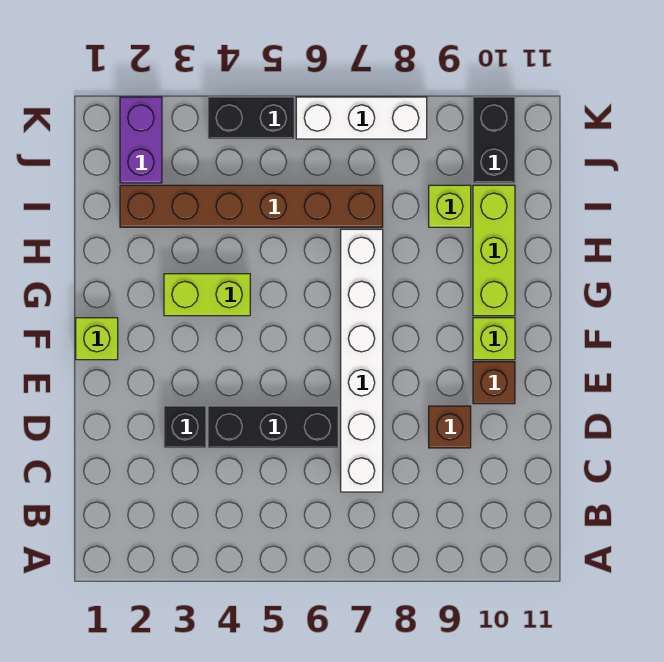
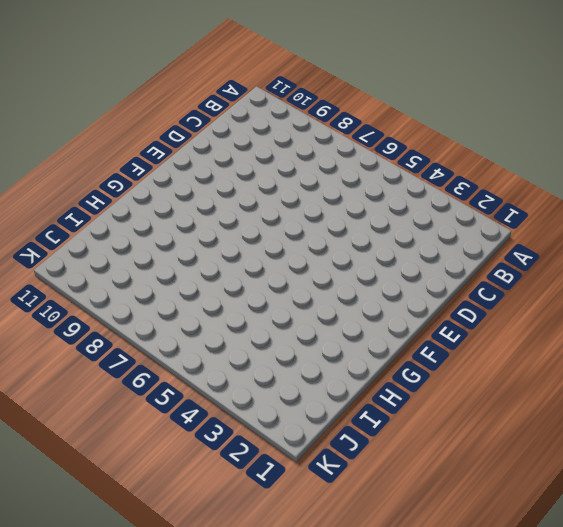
none -> white 1x6 brick [341,229,383,492]
none -> black 1x1 brick [164,406,206,448]
none -> black 1x3 brick [208,406,338,448]

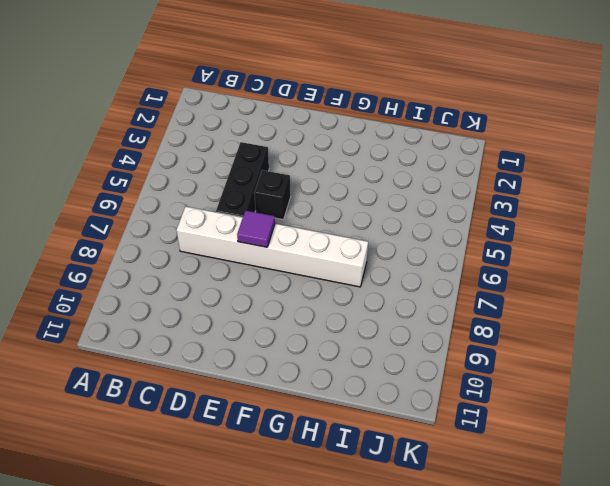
black 1x1 brick [254,170,291,220] -> black 1x1 brick moved to [164,406,206,448]
purple 1x1 tile [237,210,275,247] -> none
none -> brown 1x1 brick [429,406,471,448]
none -> brown 1x1 brick [473,362,515,404]
none -> lime 1x1 brick [76,318,118,360]

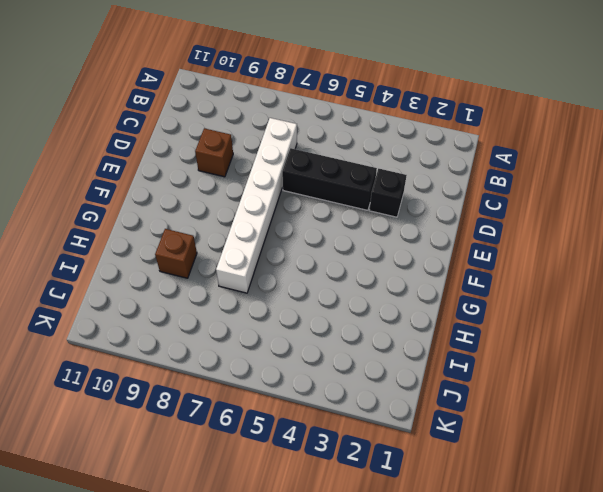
brown 1x1 brick [155,229,197,278] -> brown 1x1 brick moved to [473,362,515,404]
none -> lime 1x1 brick [76,318,118,360]
none -> lime 1x1 brick [473,318,515,360]
none -> lime 1x2 brick [164,274,250,316]

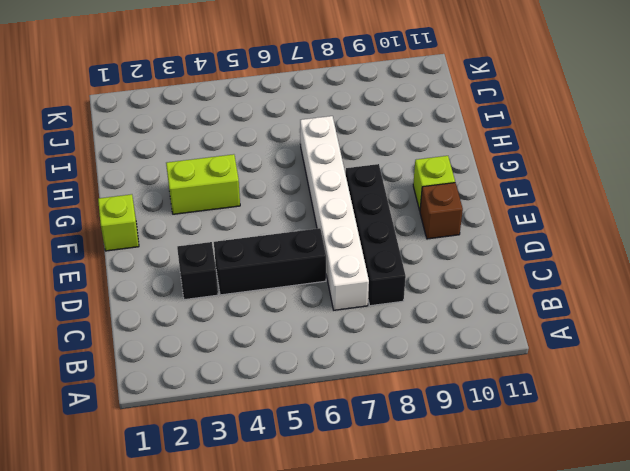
black 1x4 brick [346,164,406,306] -> none
none -> brown 1x1 brick [429,406,471,448]
none -> lime 1x3 brick [473,185,515,316]
none -> brown 1x6 brick [120,185,383,227]

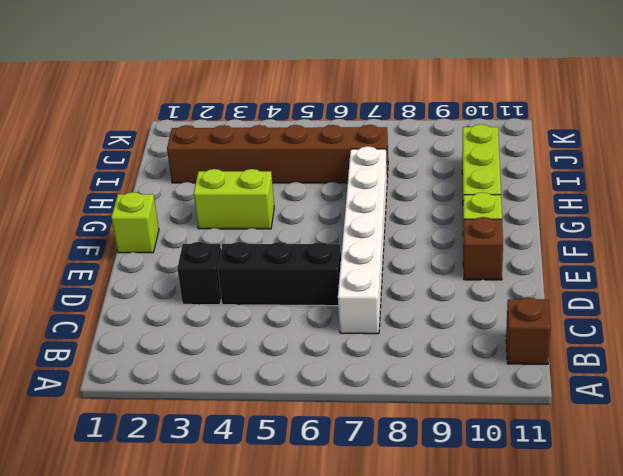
brown 1x1 brick [506,298,551,364] -> brown 1x1 brick moved to [429,406,471,448]
none -> lime 1x1 brick [429,185,471,227]
none -> purple 1x2 brick [120,97,162,183]
none -> black 1x2 brick [473,97,515,183]

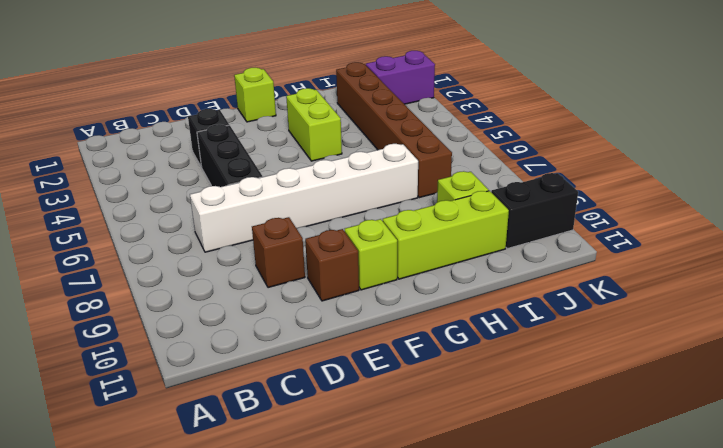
none -> black 1x2 brick [208,97,294,139]
none -> white 1x3 brick [296,97,427,139]

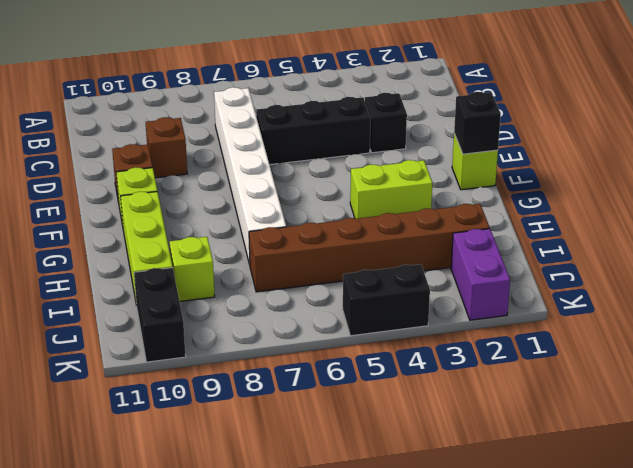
black 1x1 brick [454,92,501,154] -> none
none -> white 1x3 brick [296,97,427,139]

